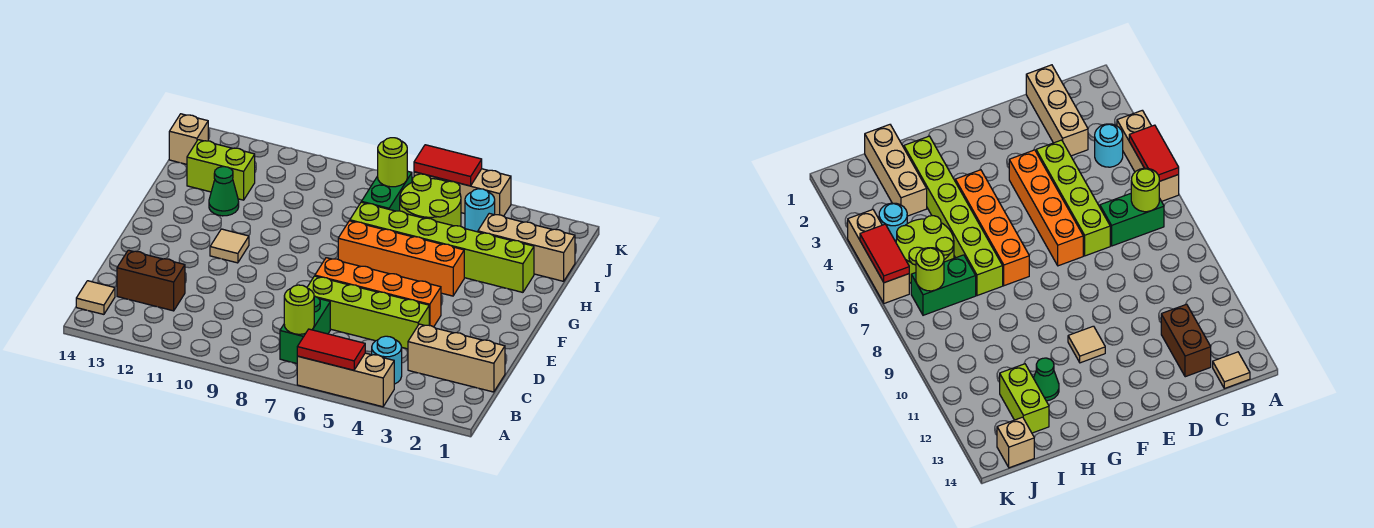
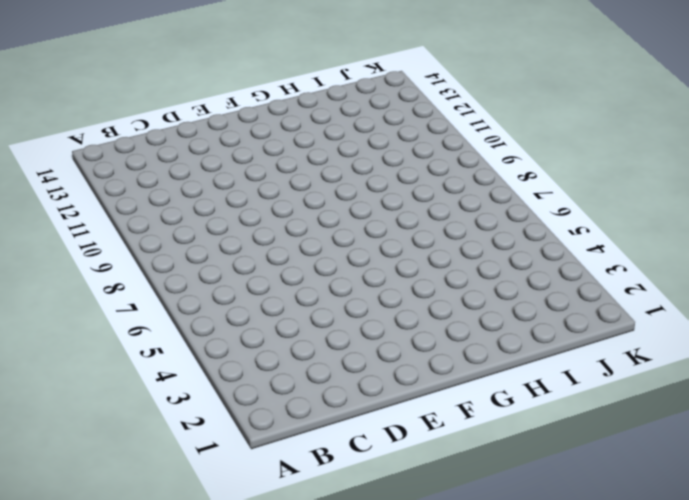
none -> tan 1x3 brick [297,353,394,407]
none -> cyan 1x1 round brick [372,336,402,384]
none -> green 1x2 brick [280,296,330,363]

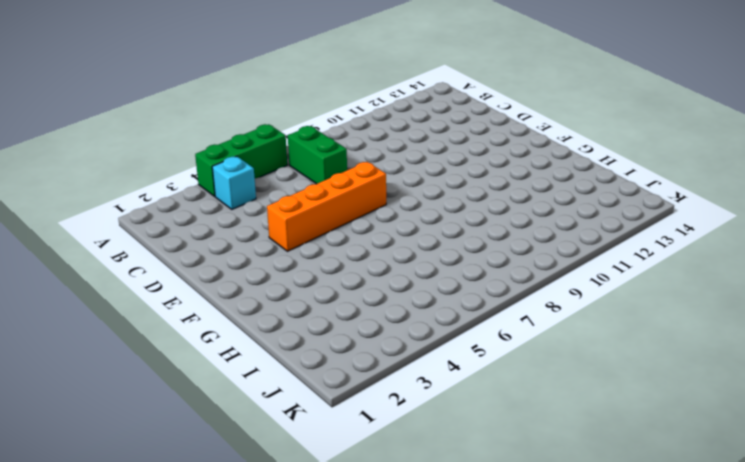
green 1x3 brick [195,124,287,197] -> tan 1x3 brick [297,353,394,407]
cyan 1x1 brick [212,156,256,209] -> cyan 1x1 round brick [372,336,402,384]
none -> tan 1x1 tile [76,281,115,314]
none -> tan 1x3 brick [408,324,505,392]
none -> brown 1x2 brick [117,250,185,311]

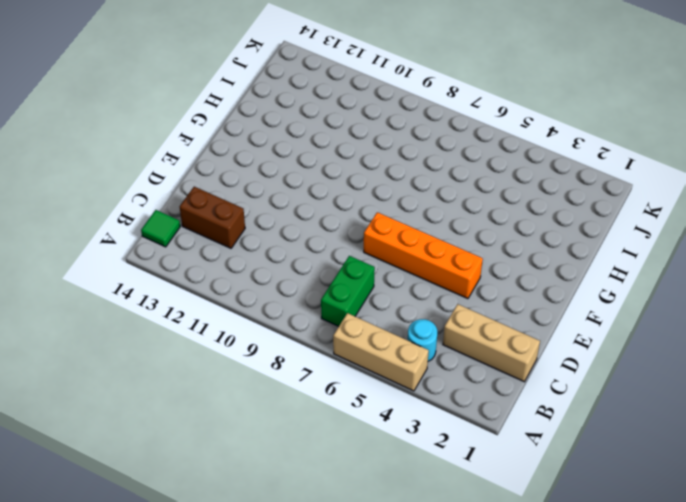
green 1x1 tile [141,210,180,247] -> tan 1x1 tile [76,281,115,314]
none -> lime 1x4 brick [307,276,429,349]
none -> tan 1x1 tile [210,229,249,263]
none -> orange 1x4 brick [338,221,464,296]

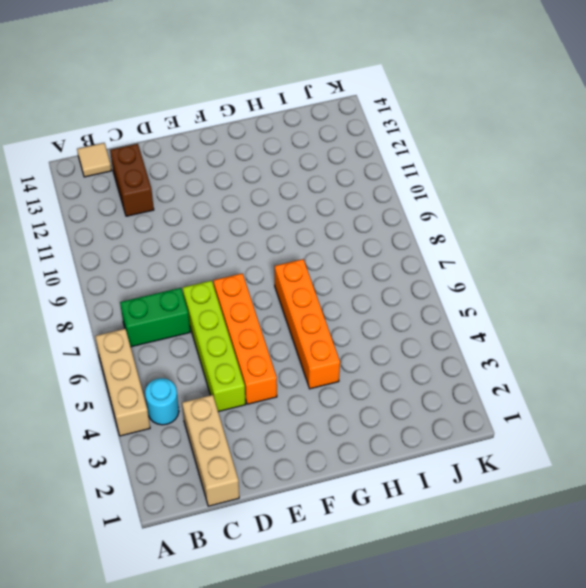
none -> tan 1x1 tile [210,229,249,263]
none -> lime 1x6 brick [350,202,534,292]
none -> green 1x1 cone [209,167,239,216]

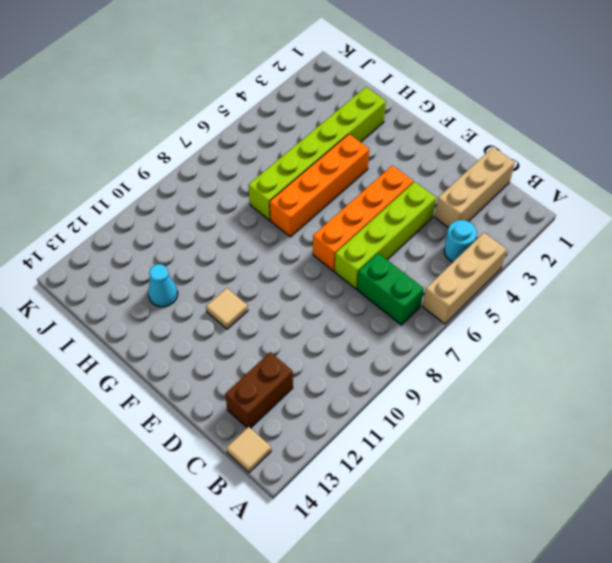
cyan 1x1 cone [148,264,178,307] -> green 1x1 cone [209,167,239,216]
none -> tan 1x3 brick [478,213,575,281]
none -> lime 2x2 round brick [400,174,461,226]
none -> green 1x2 brick [361,171,412,211]

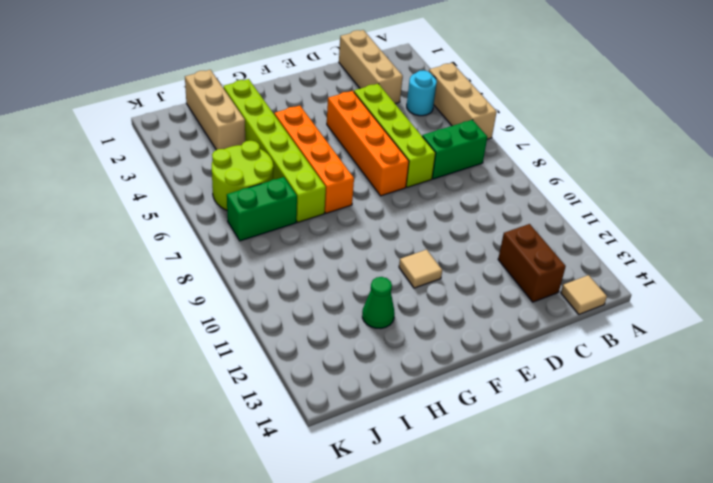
none -> lime 1x2 brick [187,140,255,200]
none -> cyan 1x1 round brick [465,189,495,232]
none -> tan 1x1 brick [169,114,208,164]

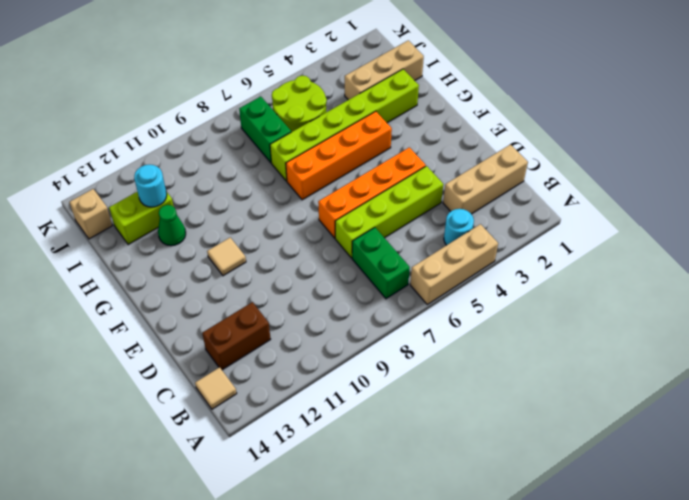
cyan 1x1 round brick [134,165,167,207] -> cyan 1x1 round brick moved to [465,189,495,232]
none -> tan 1x3 brick [414,169,511,216]
none -> red 1x2 tile [297,329,365,370]
none -> lime 1x1 round brick [284,285,314,334]

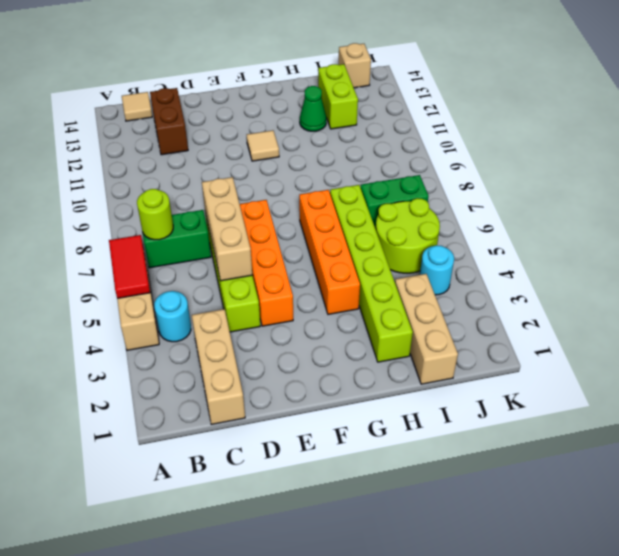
tan 1x3 brick [202,177,252,281] -> tan 1x3 brick moved to [414,169,511,216]
none -> lime 1x1 round brick [378,138,407,187]
none -> red 1x2 tile [414,145,482,186]

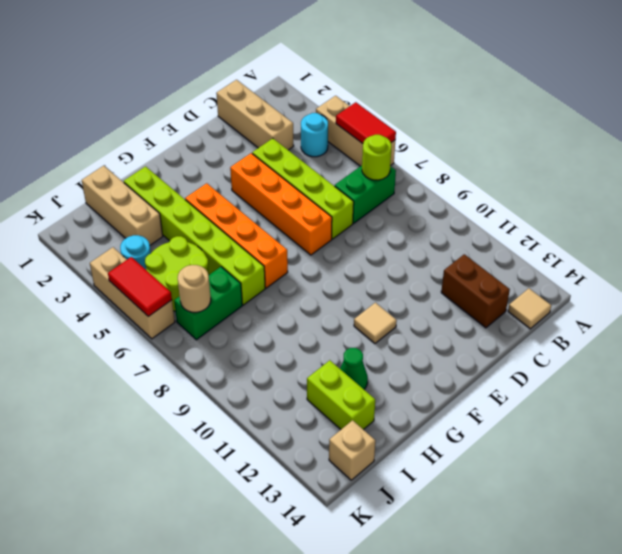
tan 1x1 round brick [178,265,211,312] -> lime 1x1 round brick [378,138,407,187]

